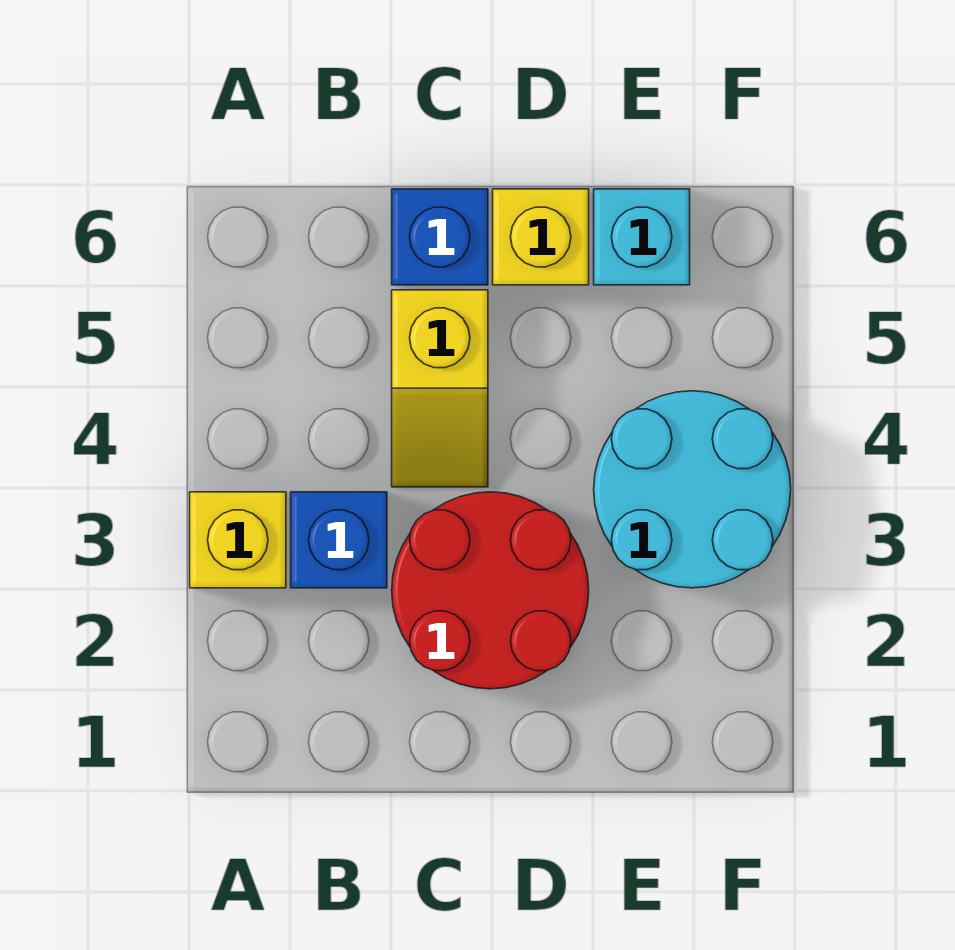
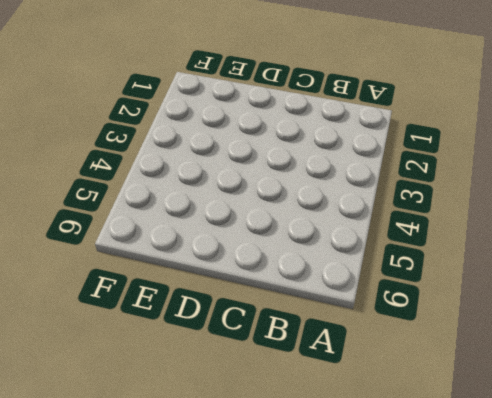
none -> yellow 1x1 brick [190,492,286,588]
none -> blue 1x1 brick [291,492,387,588]

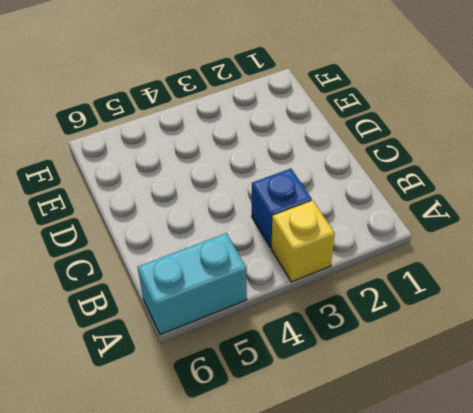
cyan 1x2 brick [138,233,247,335] -> none
none -> red 2x2 round brick [392,492,589,689]
none -> yellow 1x2 slope [392,290,488,487]

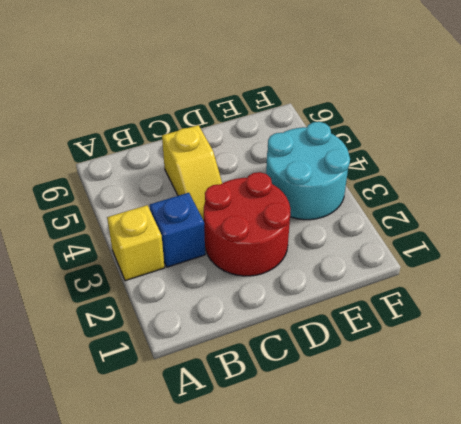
none -> blue 1x1 brick [392,189,488,285]
none -> yellow 1x1 brick [493,189,589,285]

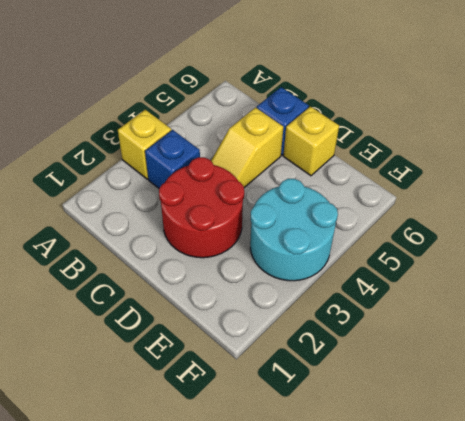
none -> cyan 1x1 brick [594,189,690,285]

